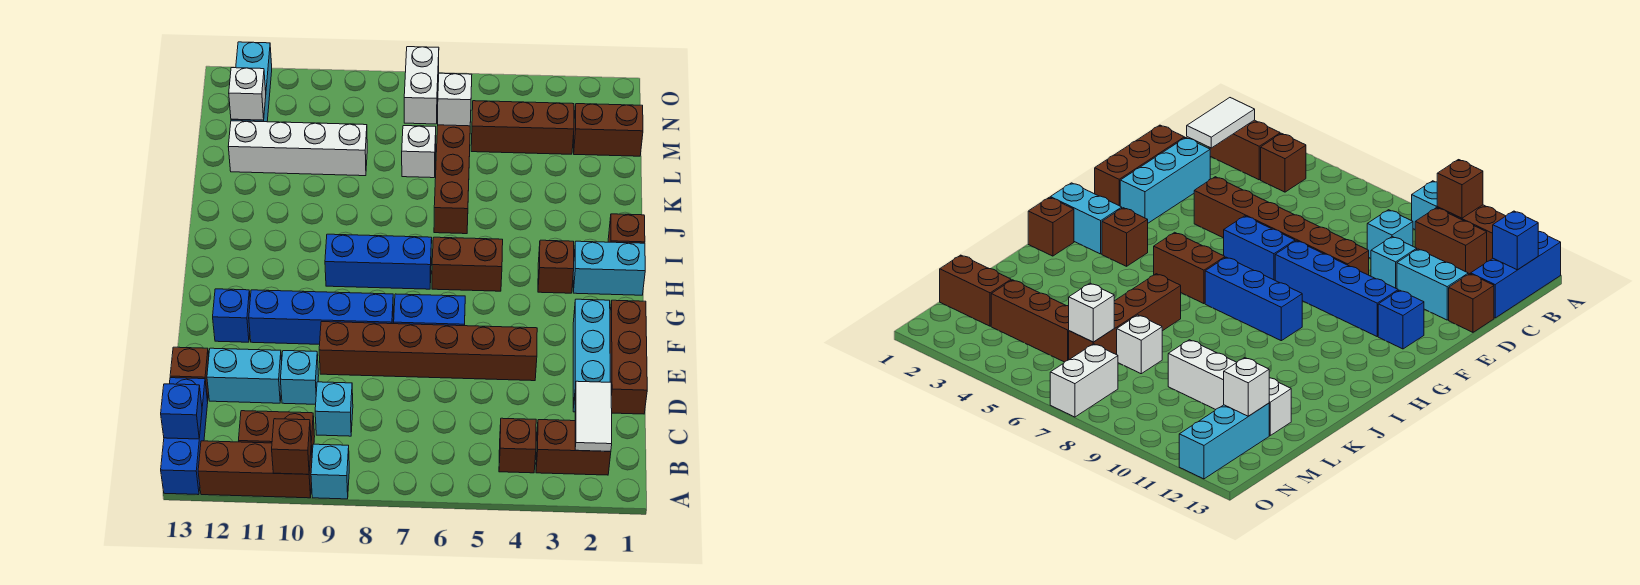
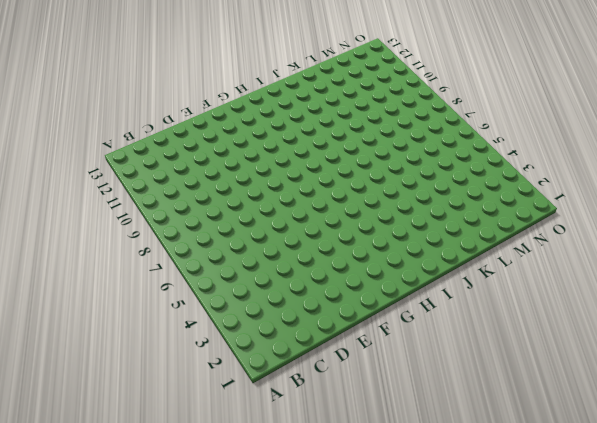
none -> cyan 1x1 brick [311,444,349,499]
none -> brown 1x3 brick [198,441,312,498]
none -> blue 1x3 brick [161,378,208,495]
none -> brown 1x2 brick [536,420,611,475]

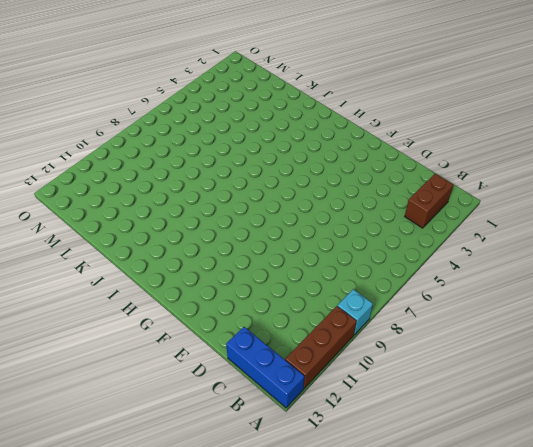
none -> brown 1x1 brick [499,418,536,473]
none -> brown 1x2 brick [239,411,315,453]
none -> cyan 1x1 brick [315,382,353,436]
none -> brown 1x3 brick [610,300,647,414]

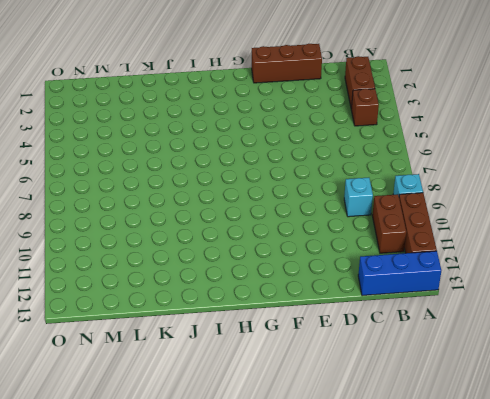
none -> cyan 1x3 brick [573,299,610,412]
none -> cyan 1x1 brick [280,351,319,404]
none -> cyan 1x2 brick [207,348,282,403]
none -> brown 1x1 brick [170,347,209,401]

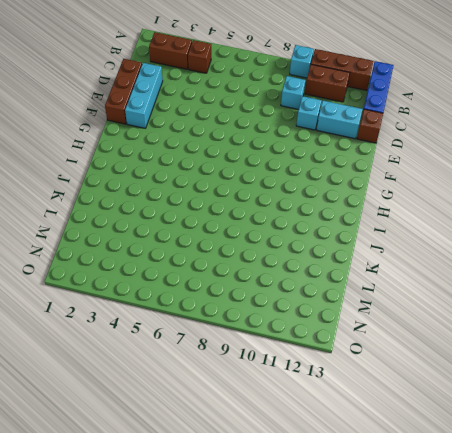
none -> brown 1x6 brick [319,322,537,381]
none -> blue 1x2 brick [394,294,465,326]
none -> blue 1x4 brick [249,290,394,344]
none -> blue 1x1 brick [213,289,250,342]

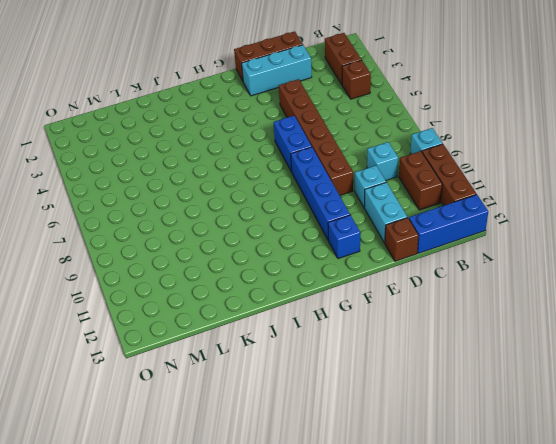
none -> cyan 1x2 brick [573,241,645,295]
none -> brown 1x1 brick [538,240,574,293]
none -> brown 1x2 brick [432,237,503,291]
none -> blue 1x3 brick [325,234,432,289]

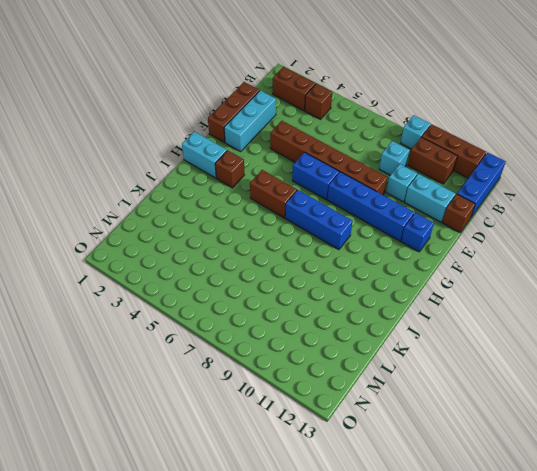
none -> brown 1x1 brick [608,214,645,243]
none -> brown 1x4 brick [434,125,470,234]
none -> white 1x1 brick [402,126,436,178]
none -> white 1x4 brick [228,121,367,176]

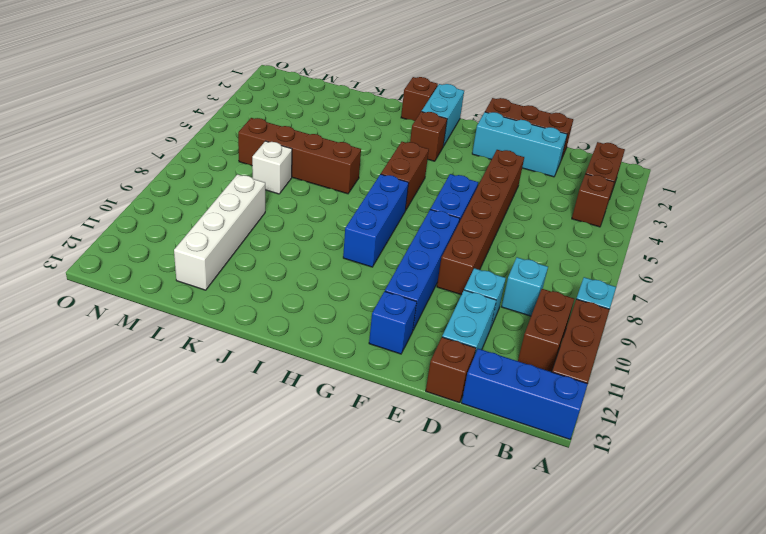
none -> brown 1x2 brick [574,104,643,156]
none -> brown 1x3 brick [471,101,574,154]
none -> cyan 1x3 brick [231,42,272,122]
none -> white 1x2 brick [404,47,439,124]

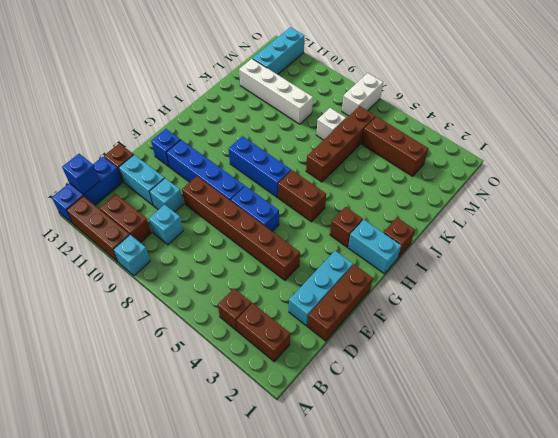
none -> brown 1x2 brick [574,104,643,156]
none -> brown 1x1 brick [272,419,311,474]
none -> white 1x2 tile [575,381,612,451]
none -> white 1x1 brick [438,73,472,126]

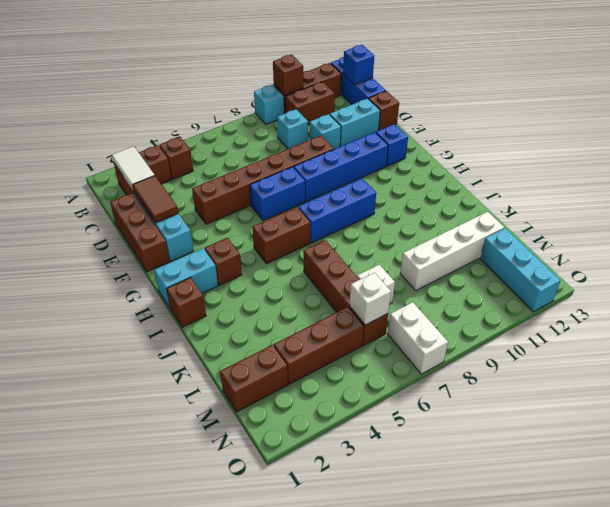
brown 1x2 tile [133,176,178,223] -> none
none -> white 1x1 brick [229,67,266,120]

